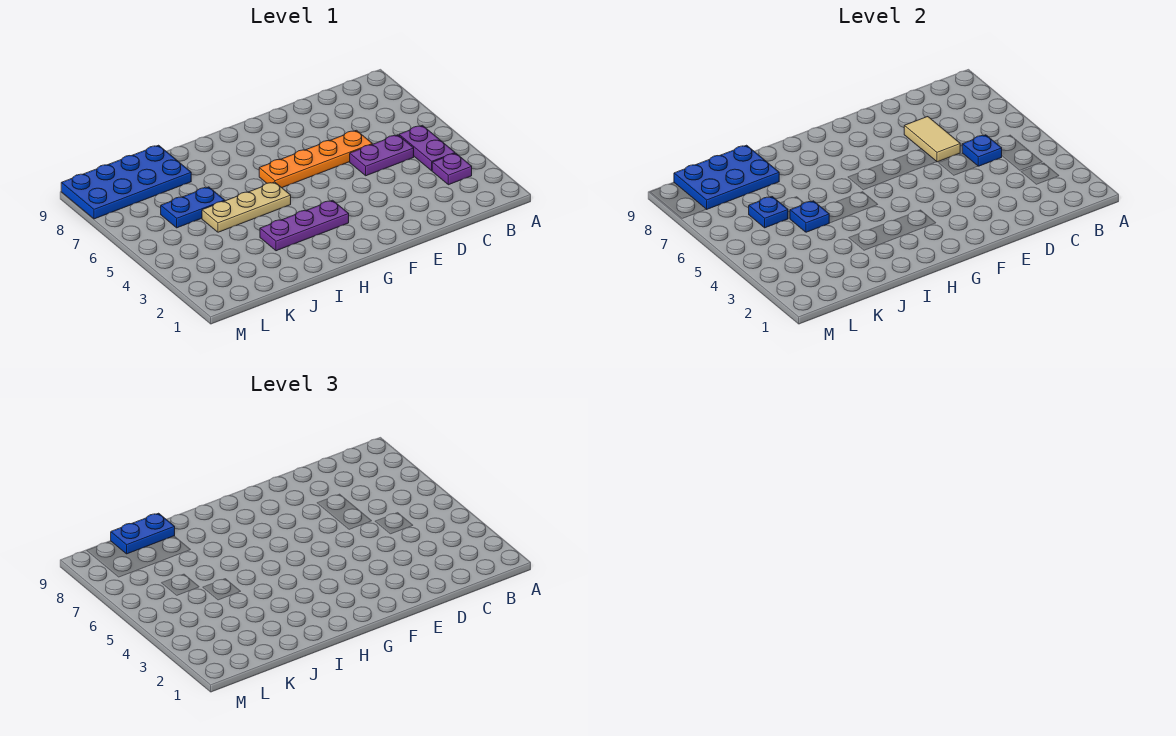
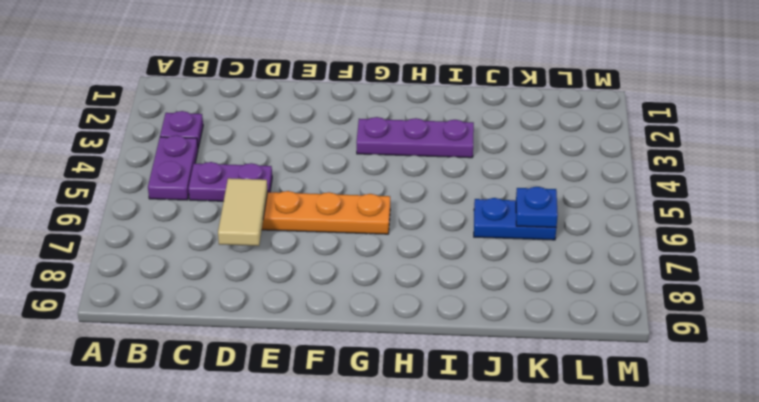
none -> tan 1x3 plate [202,182,291,232]
none -> blue 2x4 plate [61,145,191,219]
none -> blue 1x1 plate [962,135,1002,166]

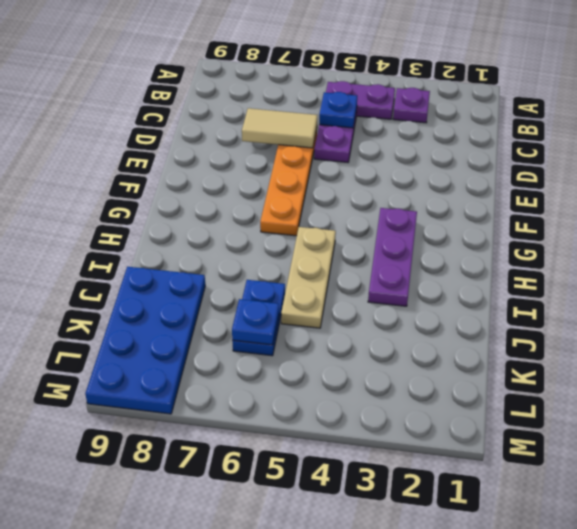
none -> blue 1x1 plate [790,201,829,232]
none -> blue 2x3 plate [674,145,779,209]
none -> blue 1x2 plate [111,513,175,554]

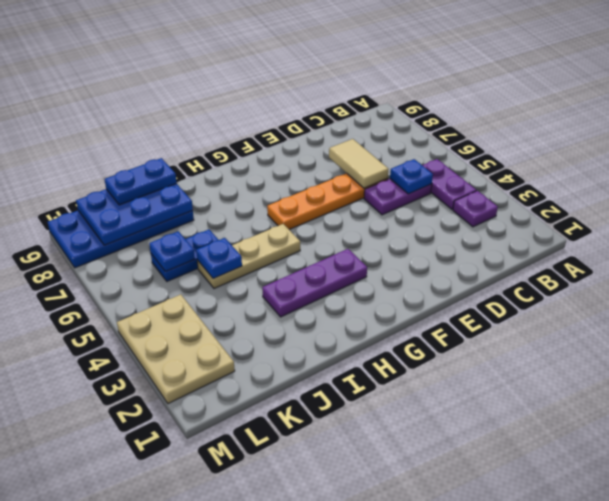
tan 2x3 plate [117,294,235,404] -> none

